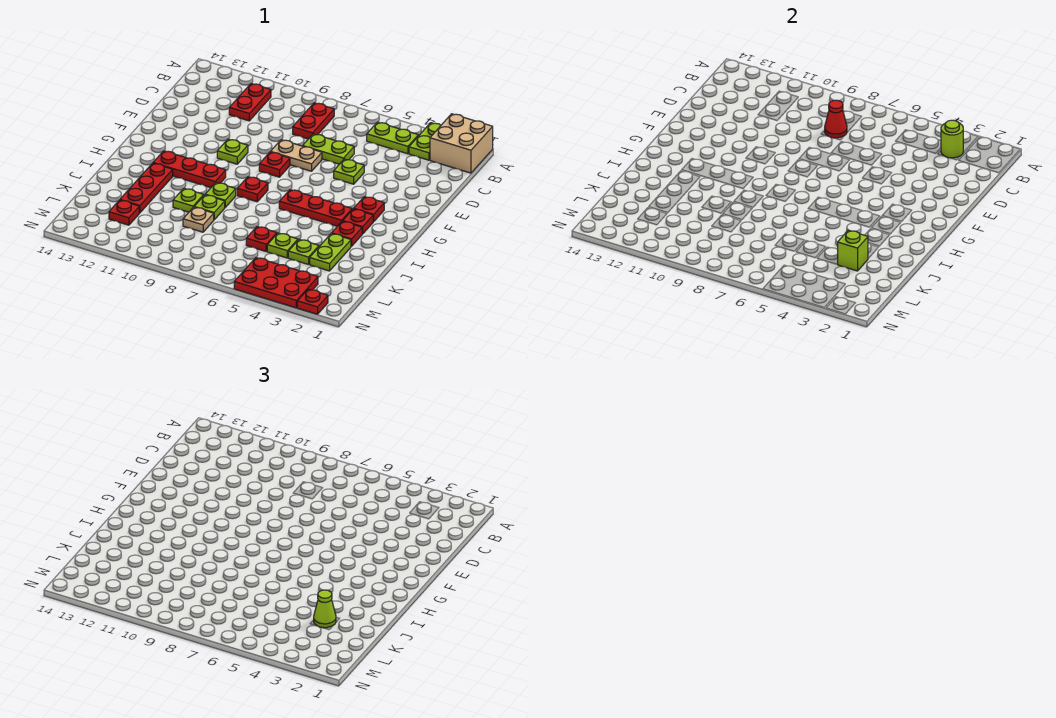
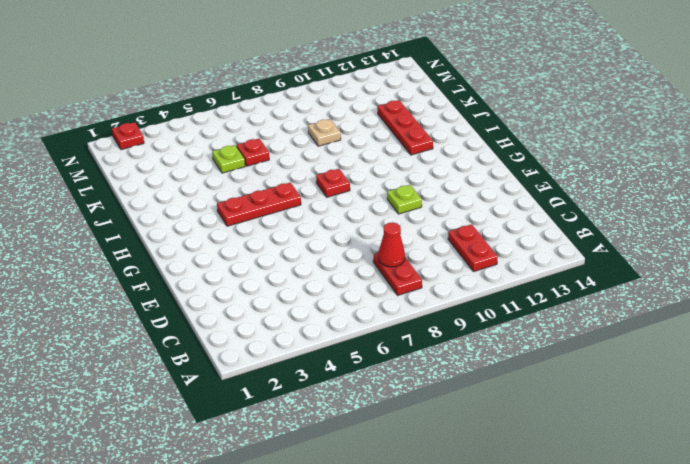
none -> tan 2x2 brick [430,114,493,173]
none -> lime 1x2 plate [409,123,441,160]
none -> lime 1x2 plate [367,122,418,154]
none -> lime 1x2 plate [303,134,354,164]

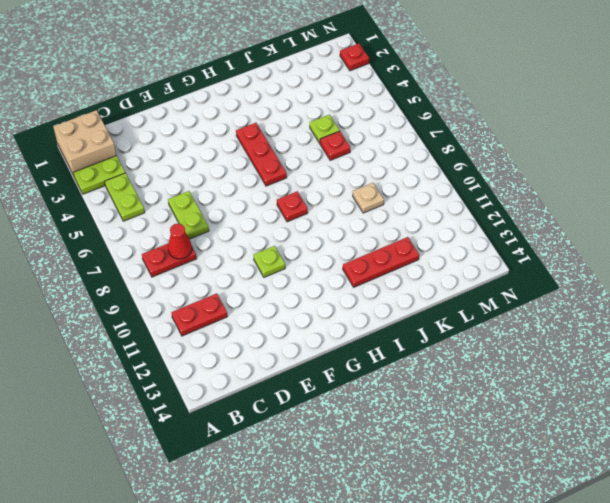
none -> lime 1x1 plate [334,159,364,184]
none -> tan 1x2 plate [270,140,322,171]
none -> red 1x1 plate [259,152,290,177]
none -> red 1x1 plate [354,197,384,221]

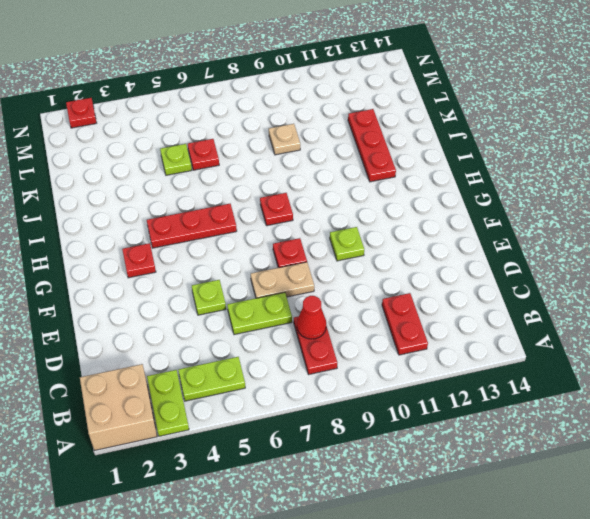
none -> red 1x1 plate [343,209,374,234]
none -> red 1x3 plate [153,151,226,188]
none -> red 1x1 plate [332,221,362,246]
none -> lime 1x1 plate [205,183,236,207]

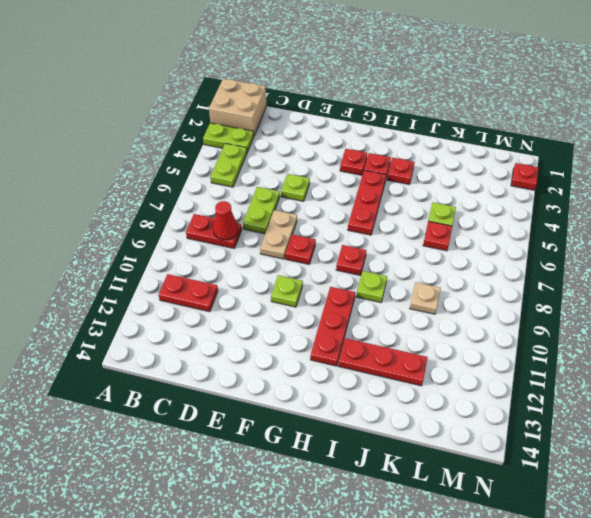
none -> lime 1x2 plate [310,233,351,271]
none -> lime 1x1 plate [194,195,225,220]
none -> lime 1x1 plate [173,188,204,212]
none -> lime 1x1 plate [288,239,319,265]

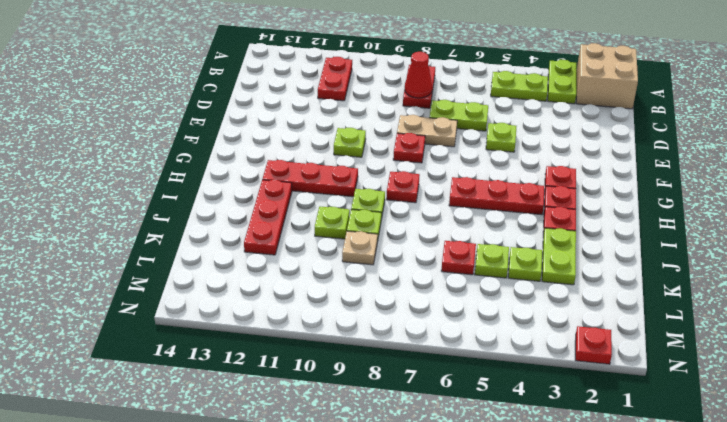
none -> red 1x1 plate [109,200,139,225]
none -> red 2x3 plate [234,258,318,308]
none -> lime 1x1 round brick [941,120,963,158]
none -> lime 1x1 brick [838,230,868,271]

